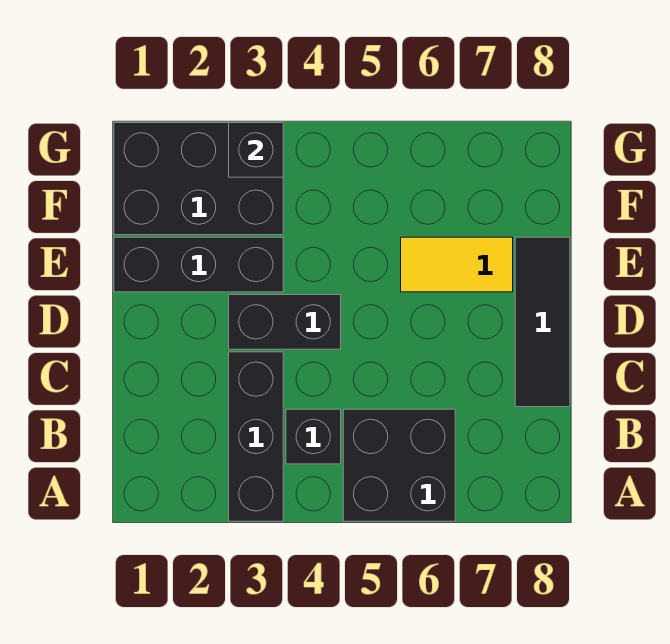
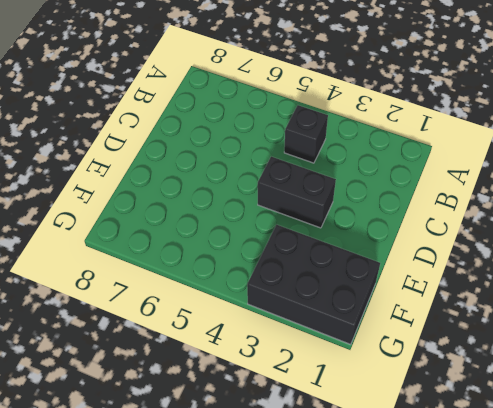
none -> black 1x3 brick [229,352,283,521]
none -> black 2x2 brick [343,409,455,521]

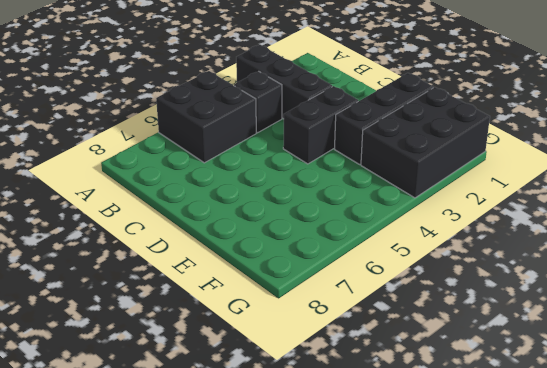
none -> black 1x3 tile [515,237,570,407]
none -> yellow 1x2 tile [401,237,513,292]

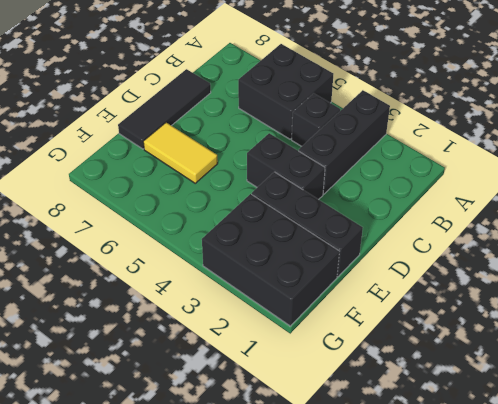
none -> black 1x1 brick [229,123,283,177]

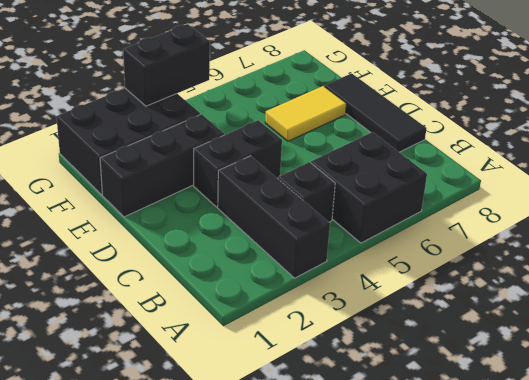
black 1x2 brick [123,24,210,106] -> black 1x1 brick [229,123,283,177]

